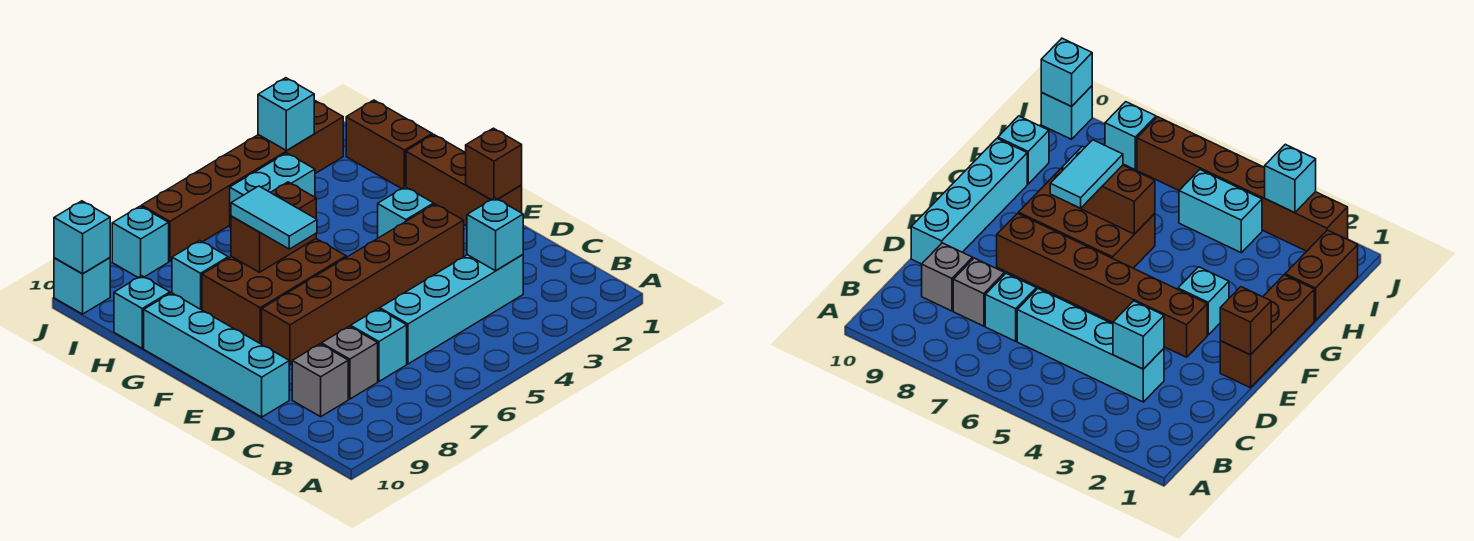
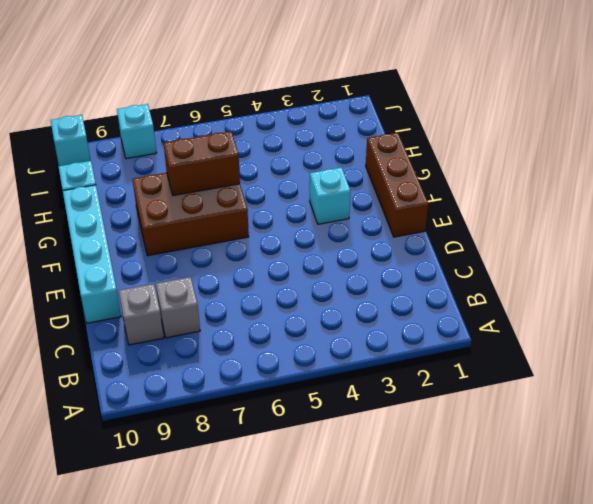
none -> cyan 1x4 brick [380,255,523,364]
none -> cyan 1x1 brick [351,309,407,381]
none -> brown 1x6 brick [262,204,464,365]

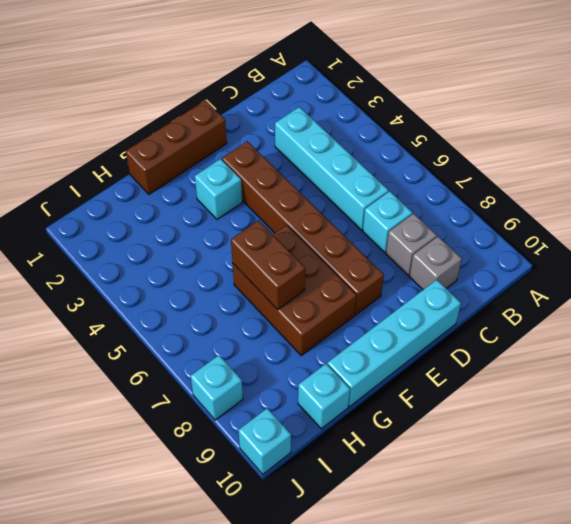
none -> brown 1x2 brick [346,100,432,189]
none -> cyan 1x1 brick [172,241,228,310]
none -> cyan 1x2 brick [230,153,315,228]

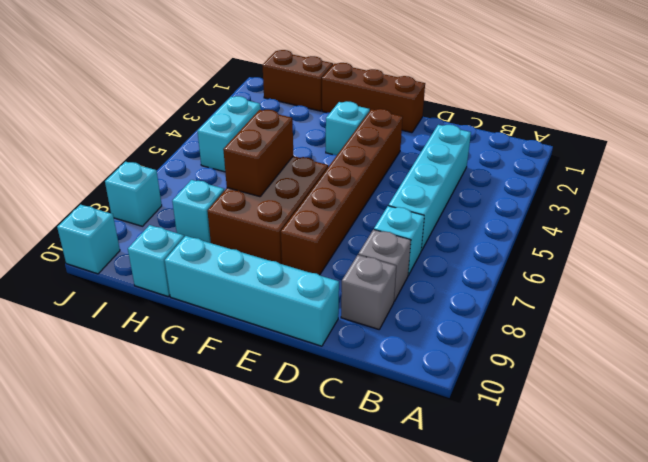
none -> brown 1x6 brick [142,101,343,261]
none -> cyan 1x1 brick [467,198,523,271]
none -> brown 1x1 brick [466,128,522,200]

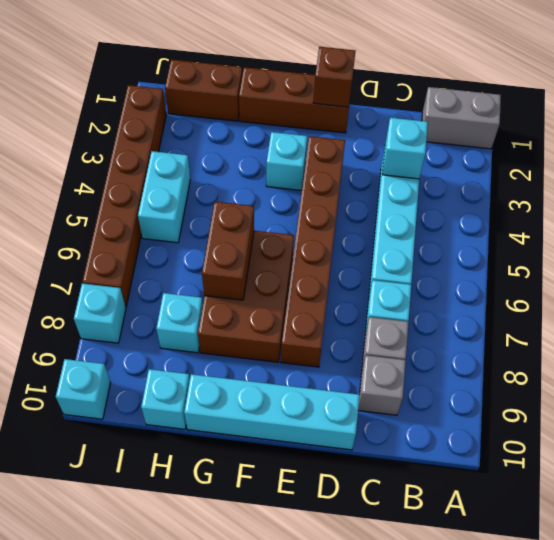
grey 1x2 brick [422,87,501,149] -> none
none -> cyan 1x1 brick [258,78,314,150]
none -> cyan 1x1 brick [54,201,110,274]
none -> cyan 1x2 tile [231,186,317,249]

